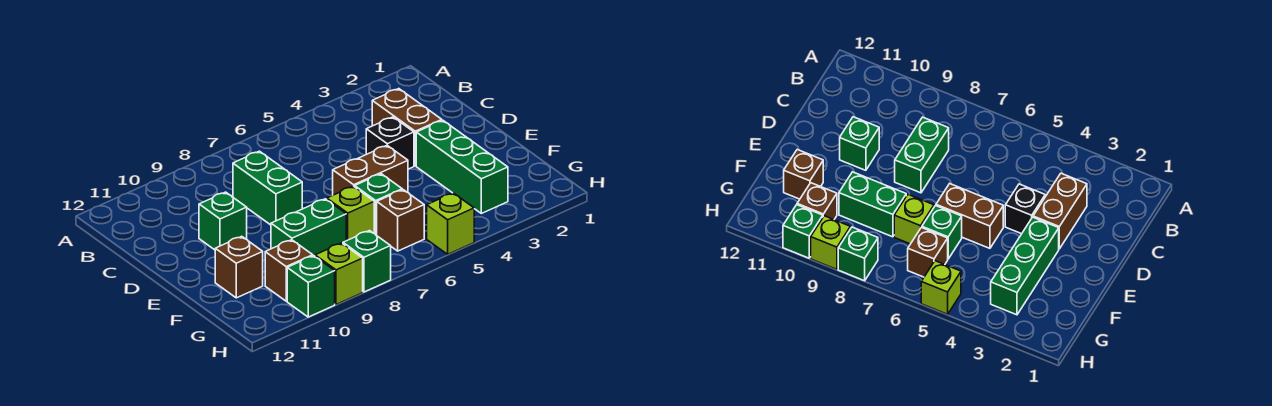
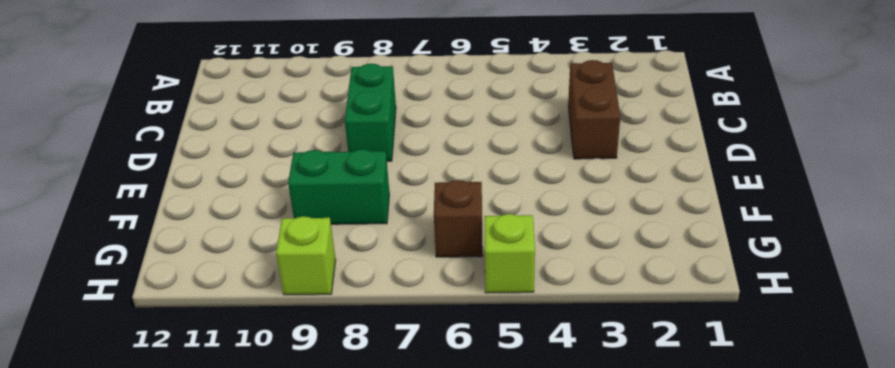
none -> black 1x1 brick [366,117,414,169]
none -> green 1x1 brick [199,192,247,250]
none -> green 1x3 brick [416,120,508,213]

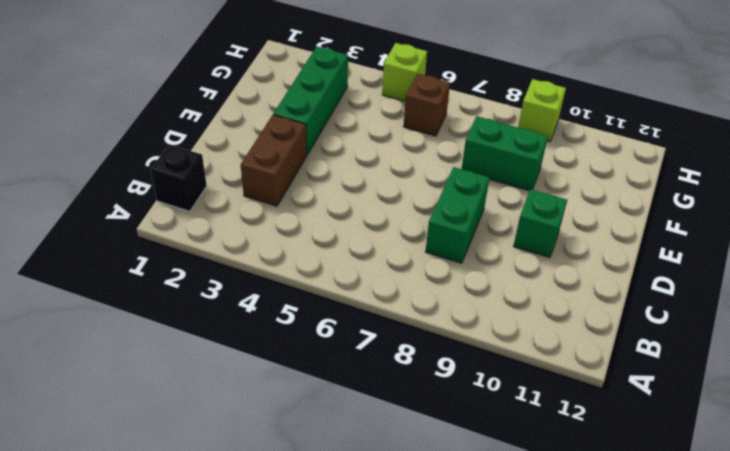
black 1x1 brick [151,145,207,211] -> black 1x1 brick moved to [366,117,414,169]
none -> brown 1x2 brick [333,146,408,195]
none -> green 1x1 brick [355,174,402,235]
none -> lime 1x1 brick [327,186,374,241]

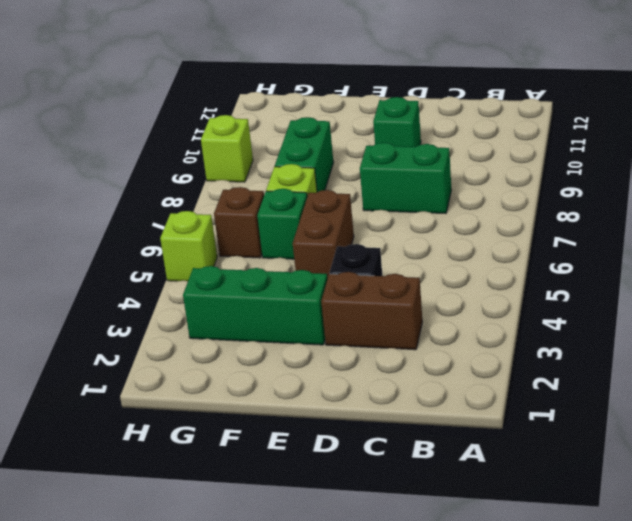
none -> brown 1x1 brick [215,236,263,298]
none -> brown 1x1 brick [265,240,313,301]
none -> green 1x1 brick [343,231,391,292]

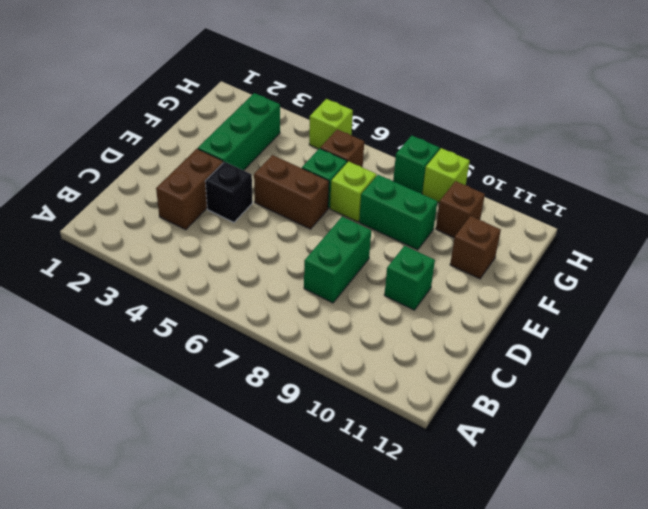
none -> green 1x1 brick [287,256,335,317]

